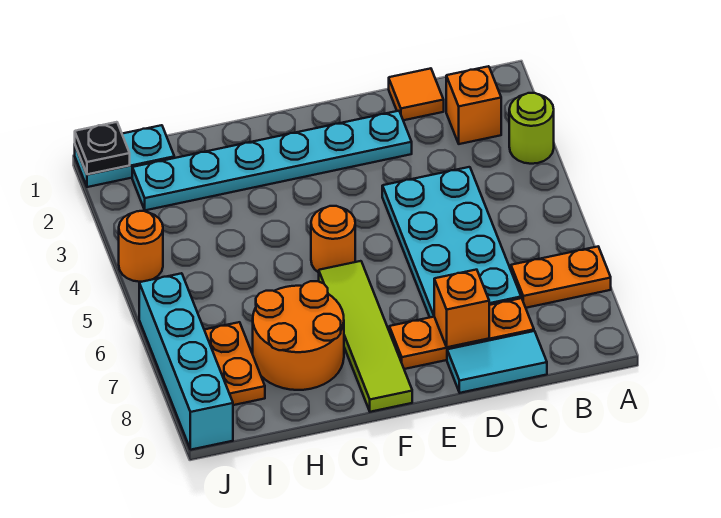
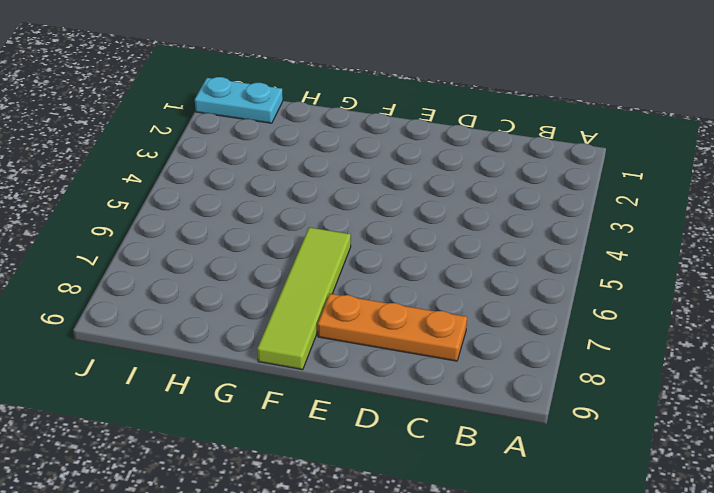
none -> lime 1x1 round brick [509,93,554,164]
none -> orange 1x2 plate [511,247,611,308]
none -> orange 1x1 brick [446,66,501,144]

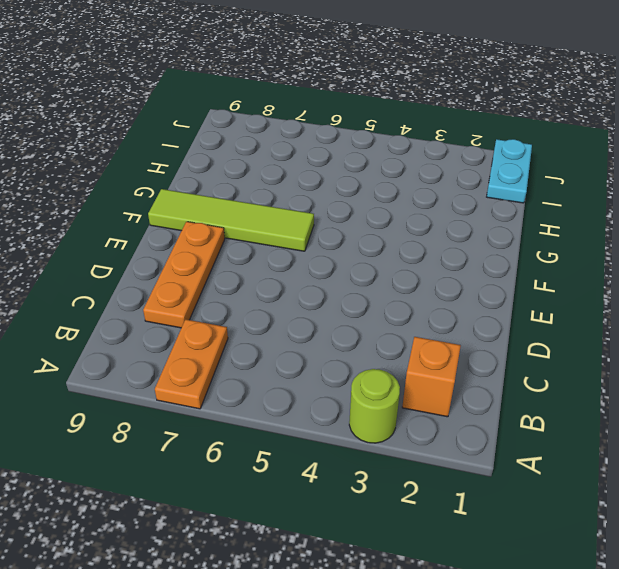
none -> orange 1x1 tile [389,68,444,120]
none -> cyan 2x4 plate [382,167,521,317]
none -> cyan 1x2 tile [447,331,547,393]

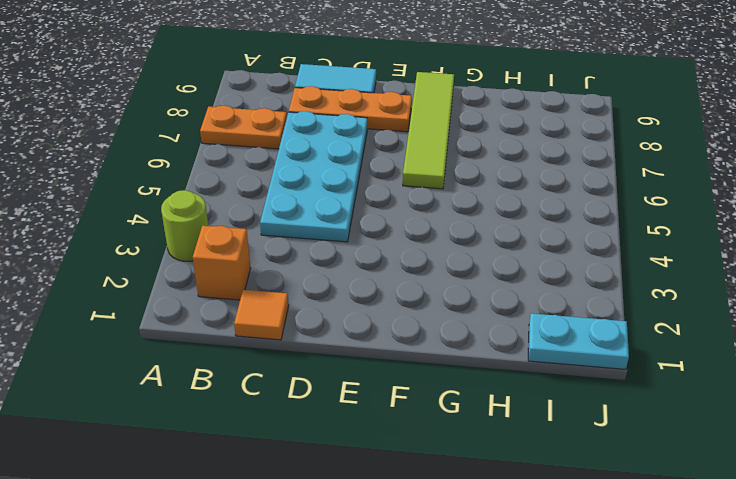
none -> cyan 1x6 plate [132,111,412,210]
none -> orange 1x1 round brick [311,206,355,272]
none -> orange 2x2 round brick [253,281,344,390]

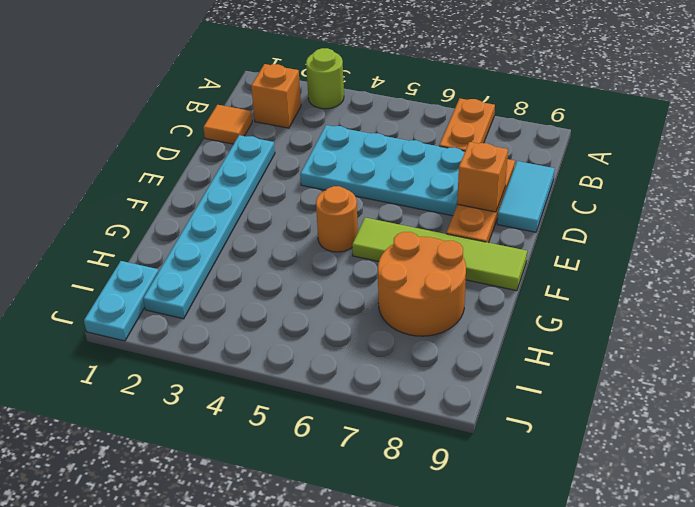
none -> orange 1x2 plate [205,322,265,405]
none -> orange 1x1 round brick [119,211,163,282]
none -> cyan 1x4 brick [139,273,233,450]

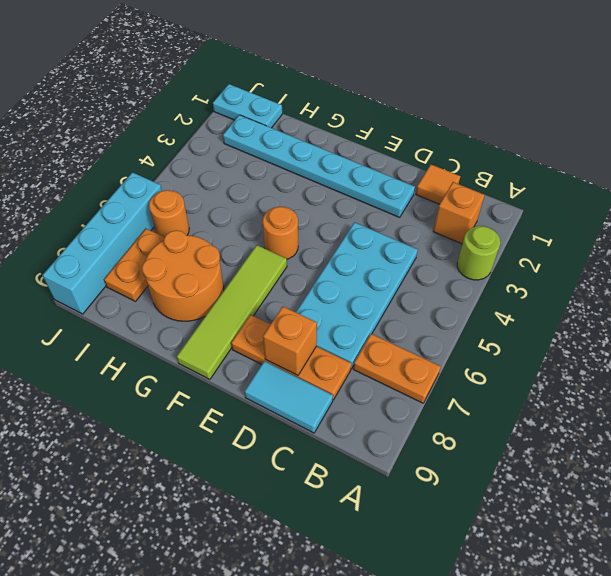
orange 1x1 round brick [149,190,189,237] -> orange 1x1 round brick moved to [119,211,163,282]
none -> black 1x1 plate [75,122,130,174]

